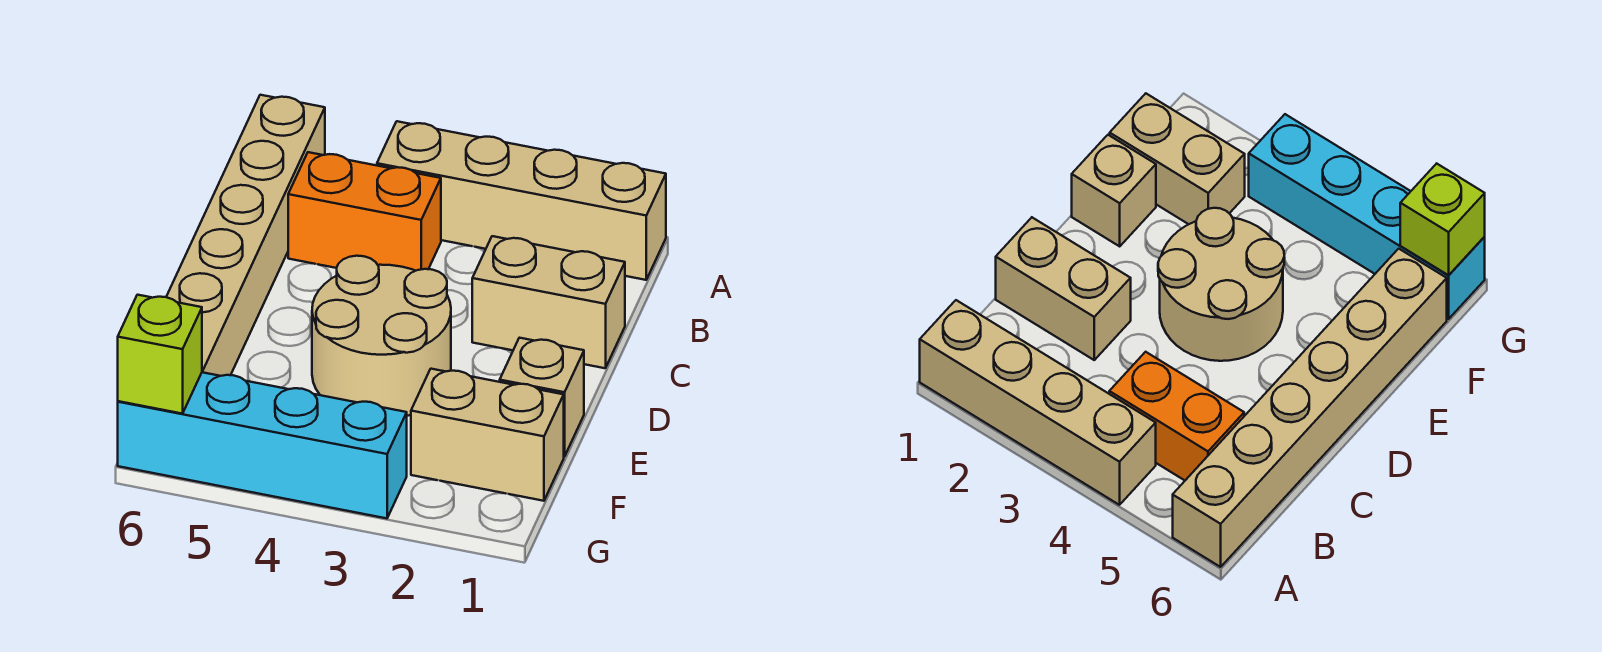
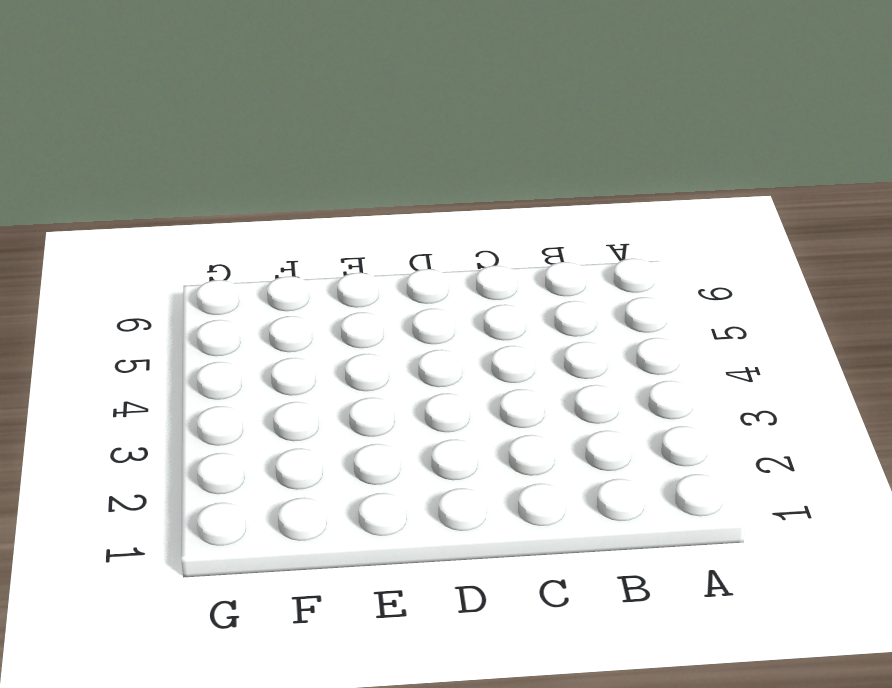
none -> tan 1x4 brick [377,121,666,280]
none -> tan 1x6 brick [166,95,325,376]

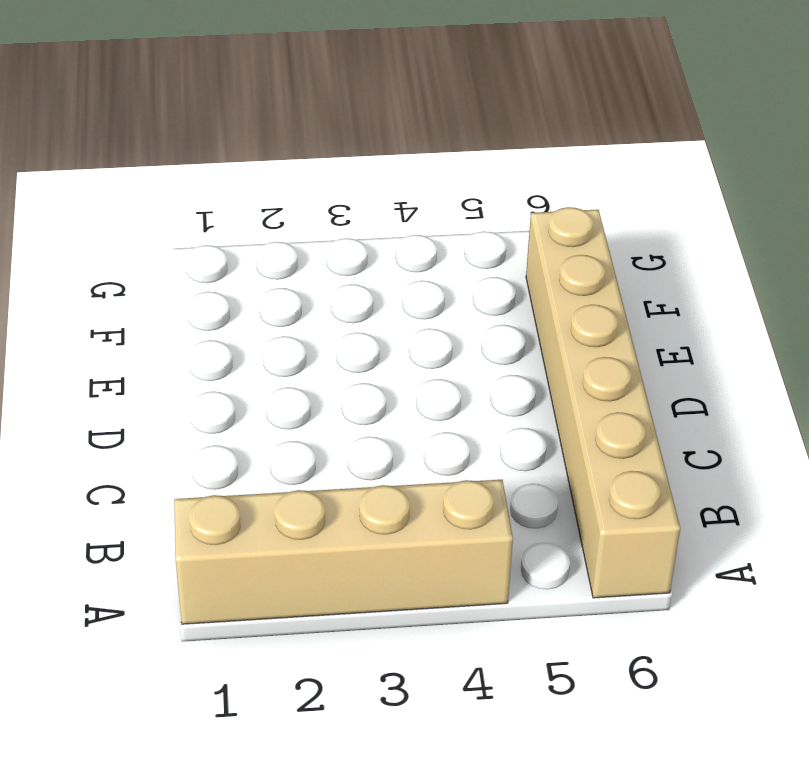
none -> orange 1x2 brick [288,152,441,271]
none -> tan 1x2 brick [472,236,625,368]

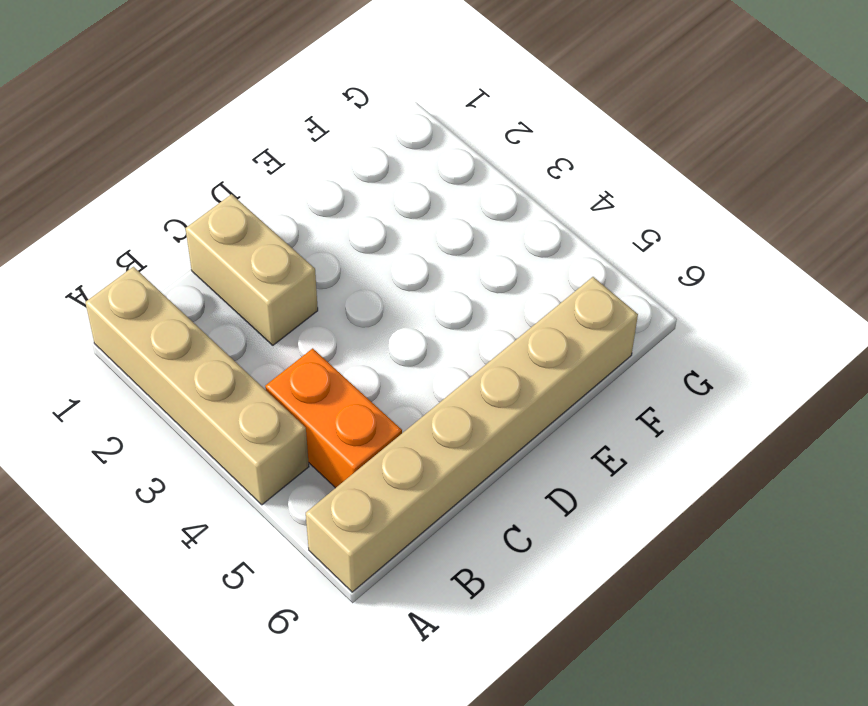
none -> tan 2x2 round brick [312,256,451,416]
none -> tan 1x1 brick [500,338,584,457]

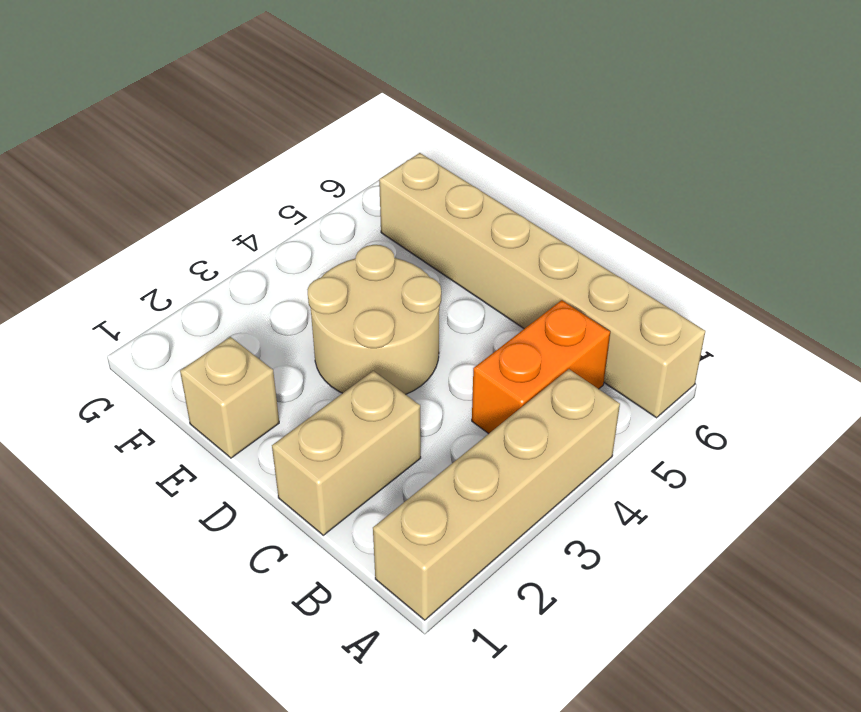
none -> tan 1x2 brick [411,369,564,501]
none -> cyan 1x4 brick [118,372,407,518]

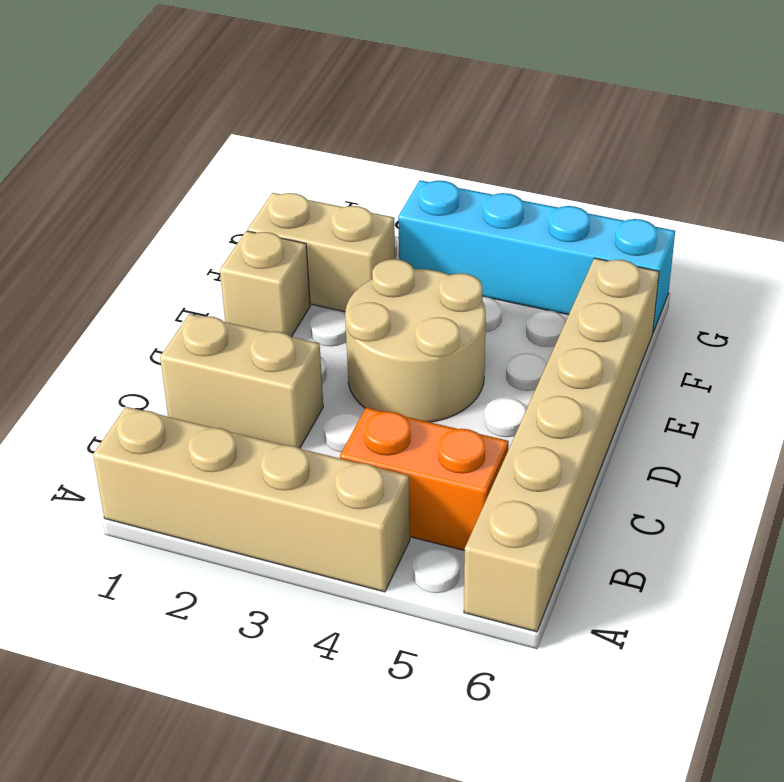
none -> lime 1x1 brick [118,295,202,414]

